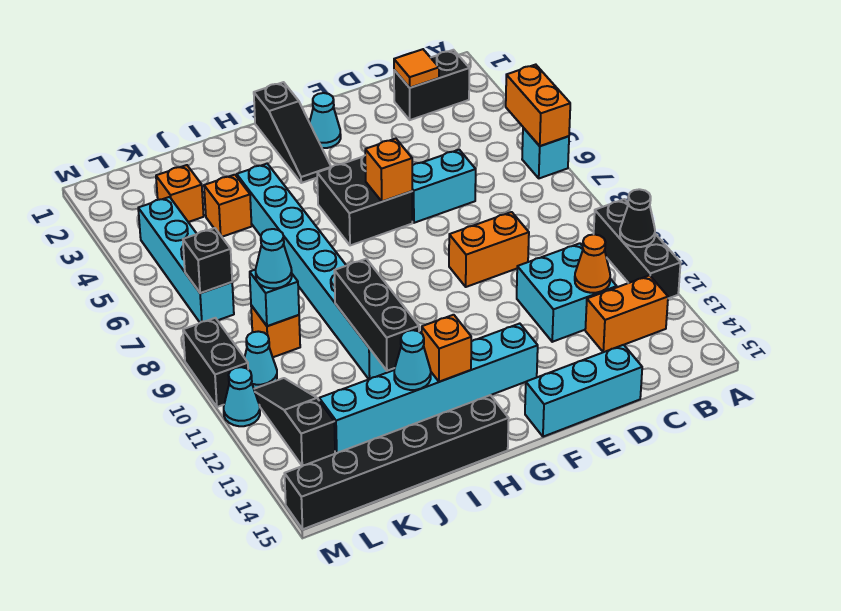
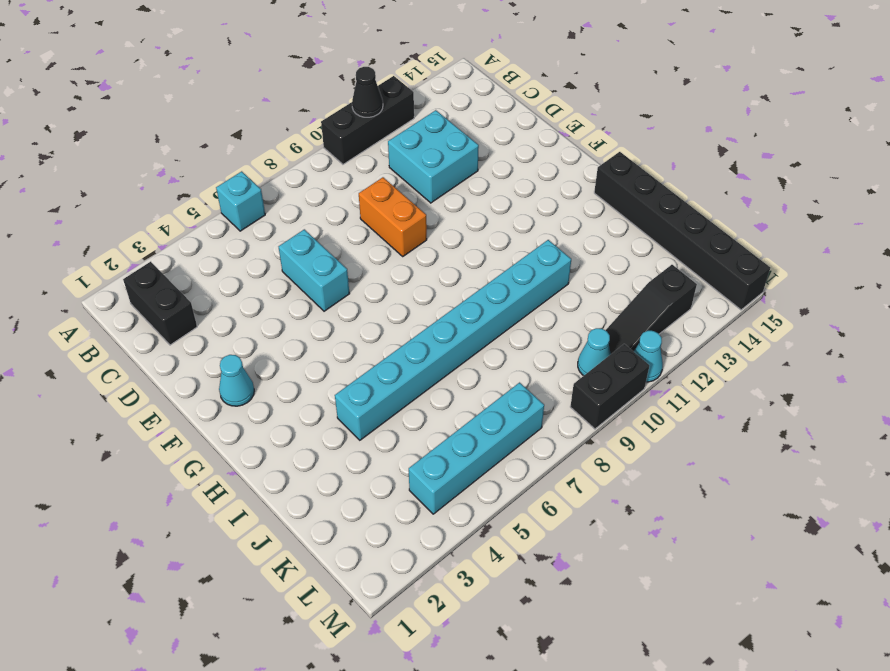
none -> orange 1x2 brick [585,275,668,352]
none -> cyan 1x3 brick [525,345,642,437]
none -> black 2x2 brick [317,156,412,245]
none -> cyan 1x6 brick [319,324,538,453]

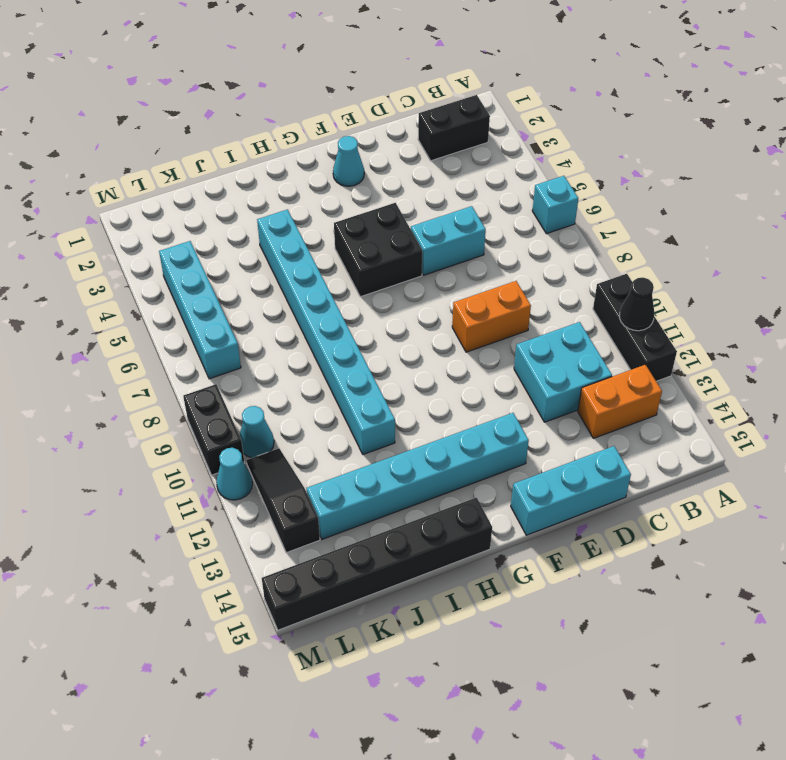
none -> black 1x3 slope [254,82,331,183]
none -> orange 1x1 brick [204,175,252,237]
none -> orange 1x1 brick [156,165,204,222]
none -> orange 1x1 brick [251,305,300,357]

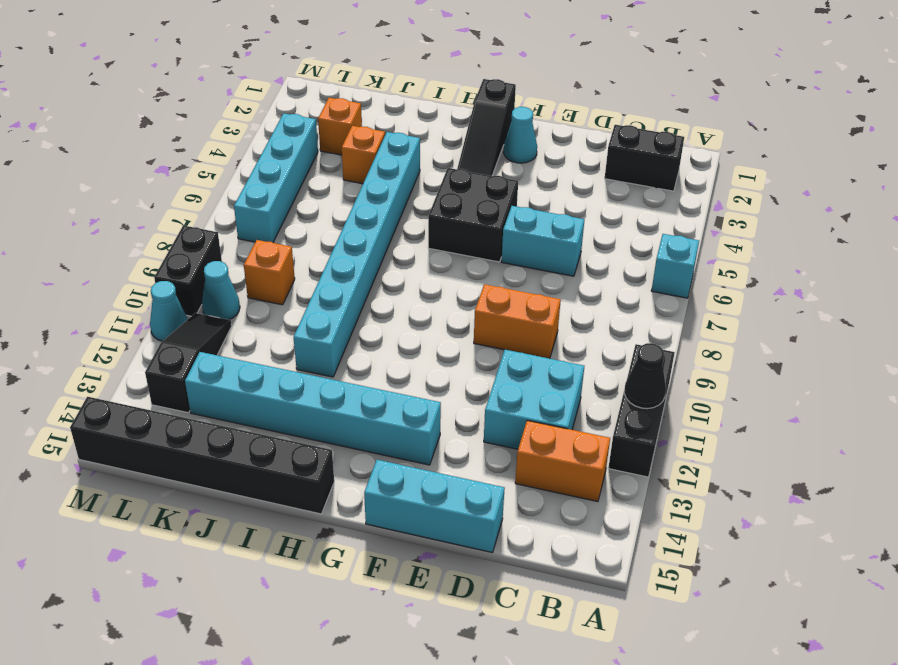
none -> orange 1x2 brick [506,65,570,146]
none -> orange 1x1 tile [394,49,439,88]
none -> orange 1x1 cone [575,234,610,293]
none -> orange 1x1 brick [365,139,412,202]

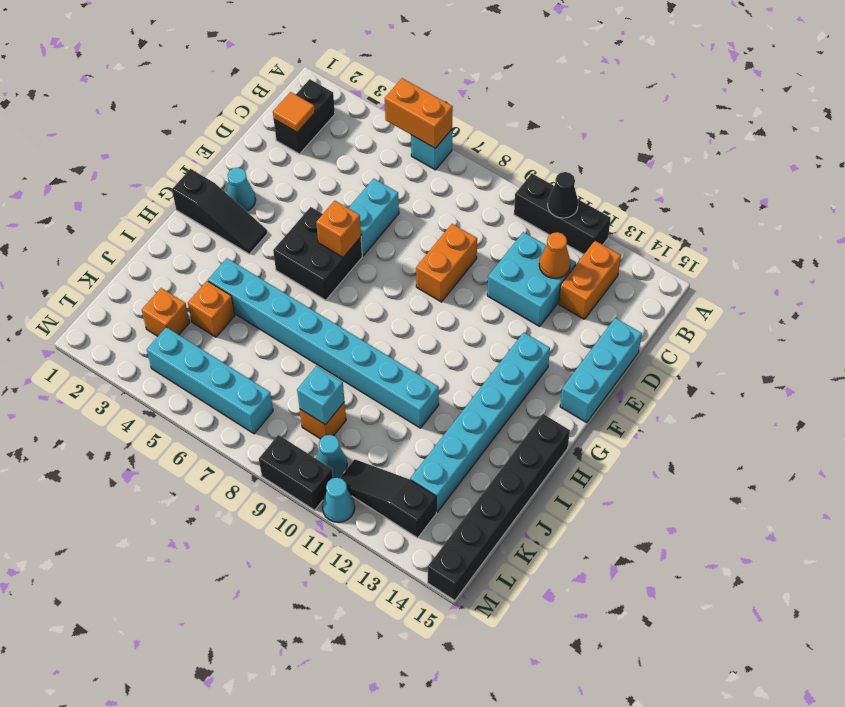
none -> orange 1x1 brick [422,315,471,382]
none -> black 1x3 brick [334,259,419,371]
none -> cyan 1x1 cone [394,330,431,390]
none -> black 1x1 brick [183,228,232,293]

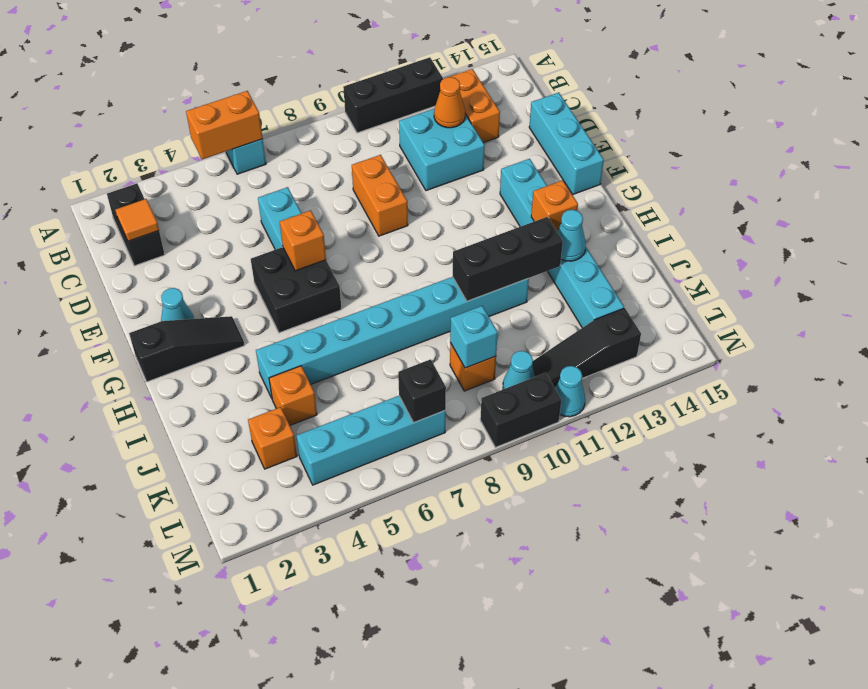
none -> black 1x6 brick [284,395,509,529]
none -> black 1x1 cone [620,189,655,247]
none -> cyan 1x1 cone [256,229,292,288]

